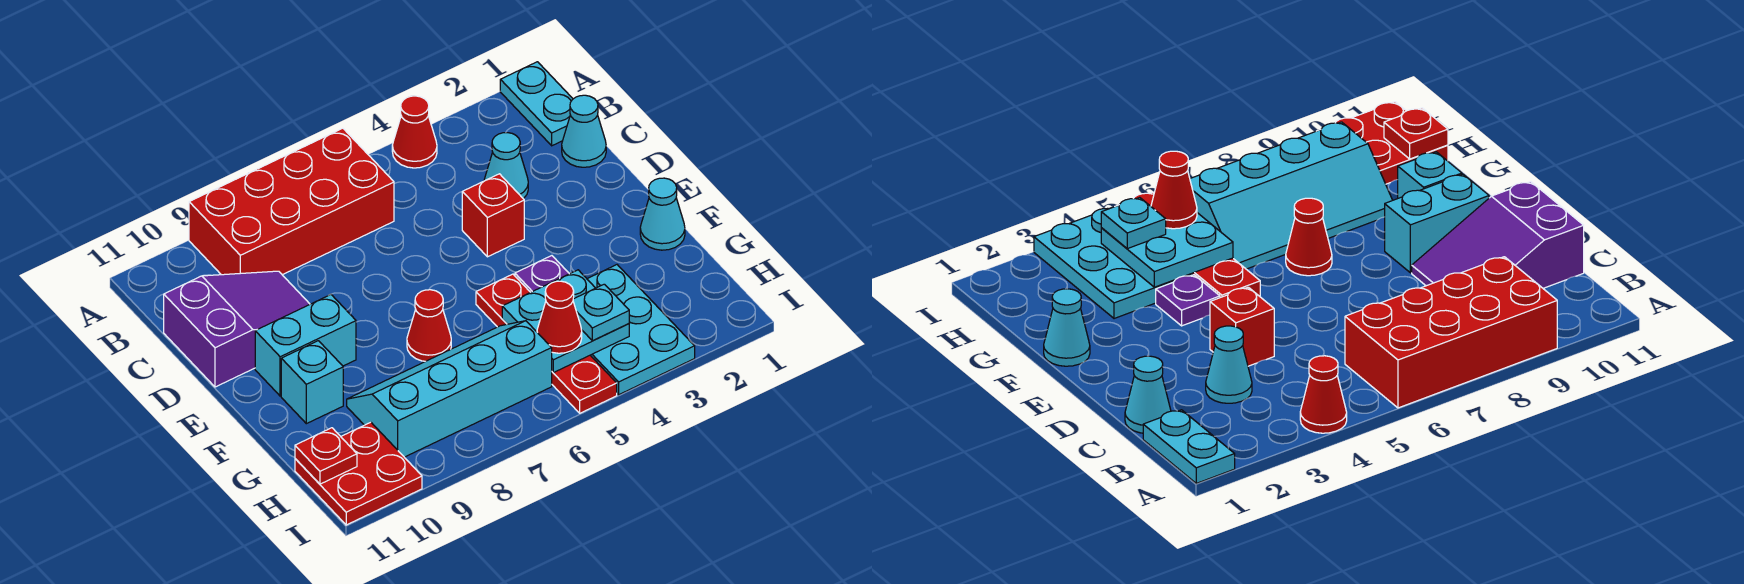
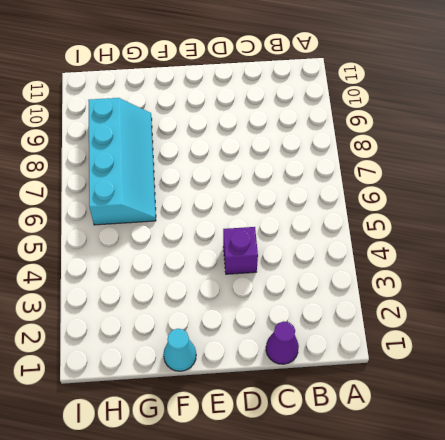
purple 1x1 cone [266,321,299,364] -> cyan 1x1 cone [562,95,606,167]
purple 1x1 brick [223,227,258,274] -> red 1x1 brick [462,174,524,257]
none -> cyan 1x2 plate [500,62,573,146]
none -> red 1x1 cone [392,96,437,168]
none -> red 2x4 brick [189,128,394,275]

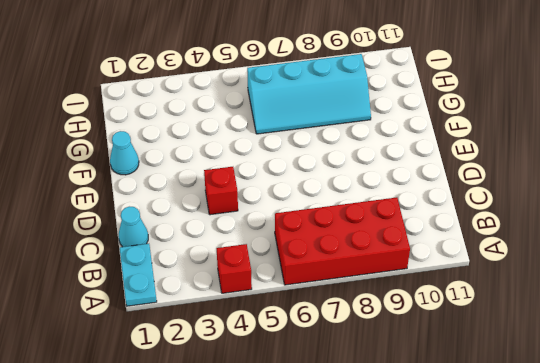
red 1x1 brick [216,244,252,293] -> red 1x1 cone [392,96,437,168]
none -> cyan 1x1 cone [484,133,528,199]
none -> purple 2x3 slope [164,271,310,387]
none -> cyan 1x2 brick [255,294,356,396]

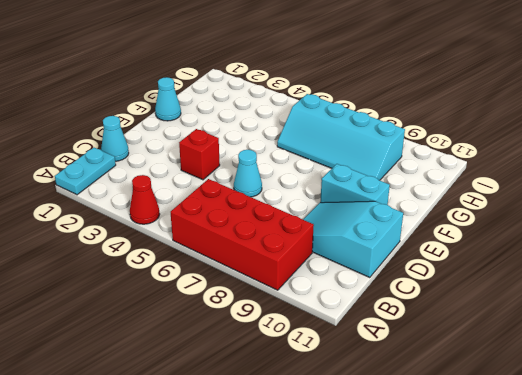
cyan 2x3 slope [303,201,403,277] -> purple 2x3 slope [164,271,310,387]
cyan 1x1 cone [234,150,262,197] -> cyan 1x1 cone moved to [484,133,528,199]
none -> purple 1x1 plate [515,256,569,292]
none -> red 1x4 plate [476,274,617,413]
none -> red 1x1 cone [407,290,451,361]

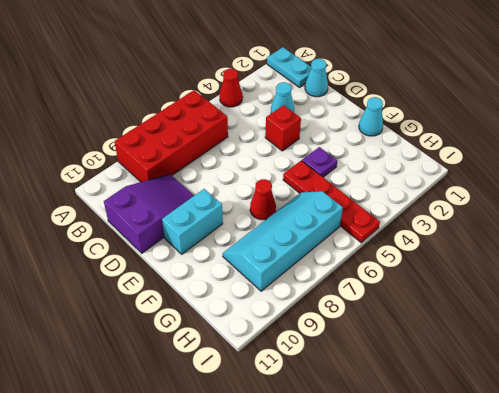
none -> cyan 1x1 brick [281,341,343,424]
none -> cyan 2x3 plate [587,265,695,395]
none -> red 2x2 plate [295,422,422,525]

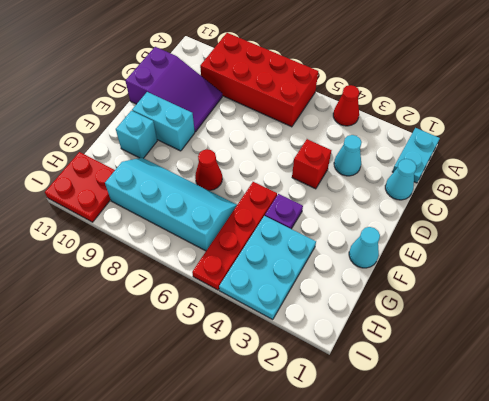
none -> cyan 2x2 plate [502,270,629,373]
none -> red 1x1 plate [295,428,357,484]
none -> cyan 1x1 plate [573,284,629,341]

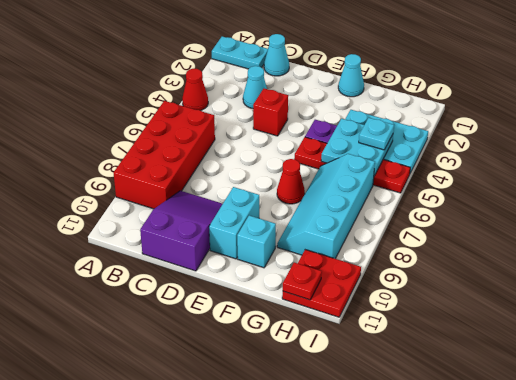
none -> red 1x1 cone [537,281,582,353]

